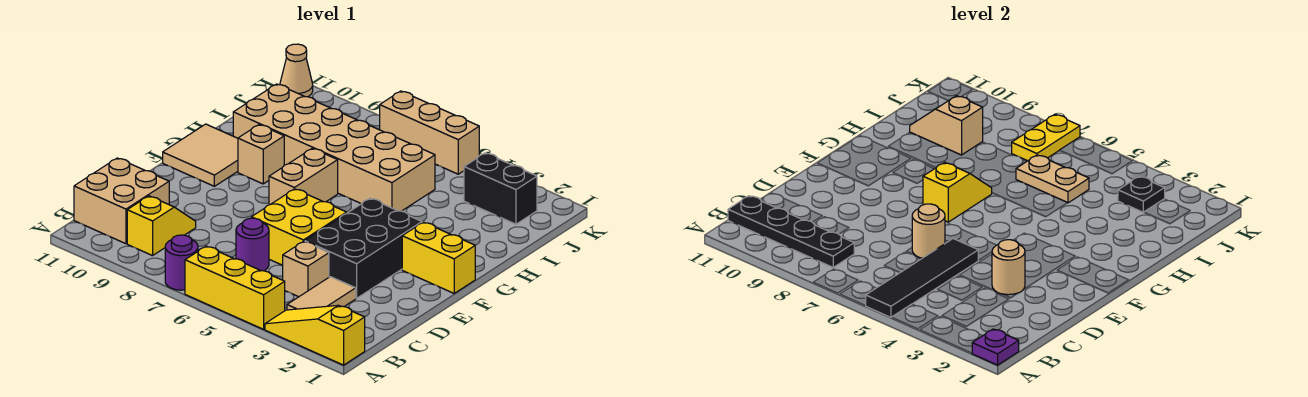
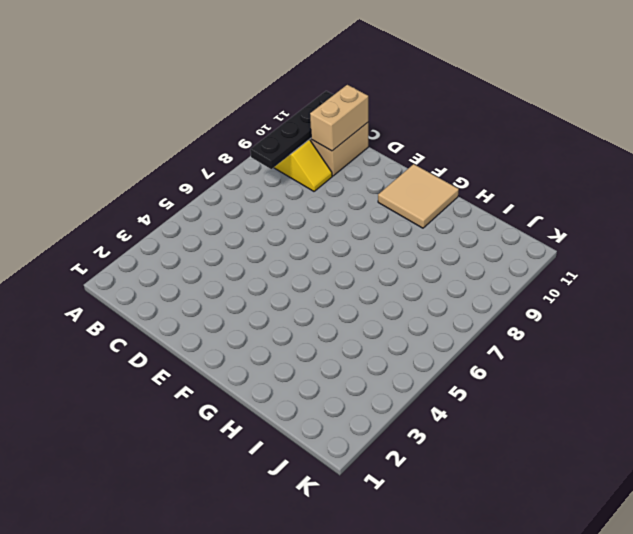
tan 1x2 brick [310,85,368,151] -> tan 1x2 brick turned to [269,148,338,205]
none -> yellow 1x3 slope [265,305,365,365]
none -> yellow 1x3 brick [185,246,285,329]
none -> purple 1x1 round brick [165,235,198,290]

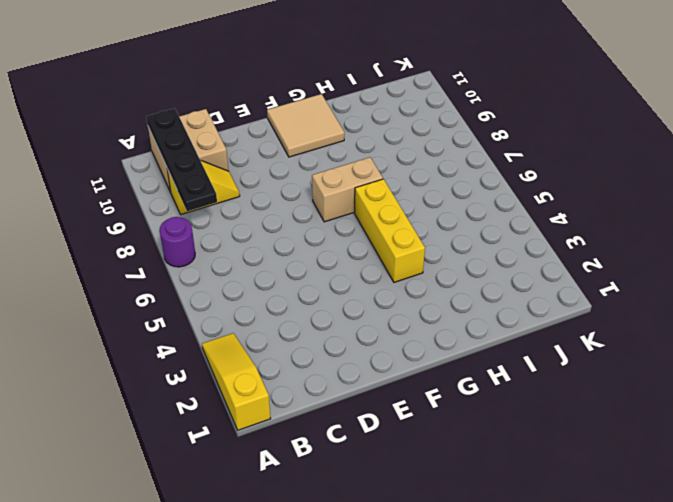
yellow 1x3 brick [355,179,425,282] -> yellow 1x3 brick moved to [185,246,285,329]
none -> tan 1x2 tile [287,277,356,310]
none -> tan 1x1 brick [282,241,329,297]
none -> purple 1x1 round brick [236,218,269,271]

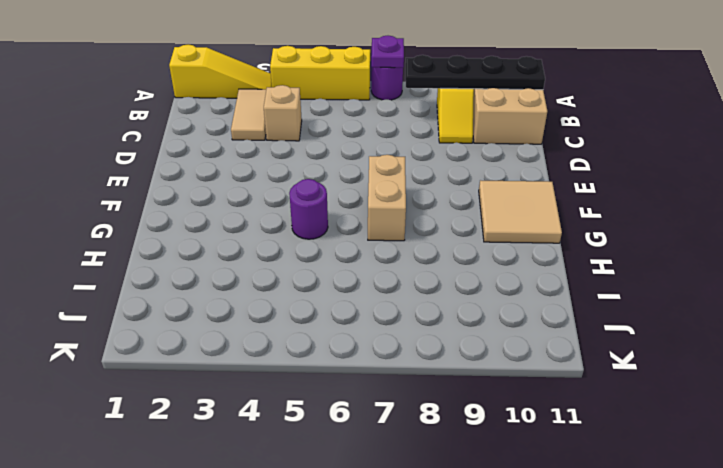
purple 1x1 plate [371,36,404,68] -> purple 1x1 plate moved to [972,329,1019,365]
purple 1x1 round brick [289,179,328,239] -> purple 1x1 round brick moved to [236,218,269,271]
none -> black 2x3 brick [305,199,422,298]
none -> yellow 2x2 brick [251,189,347,265]
none -> yellow 1x2 brick [402,222,475,293]

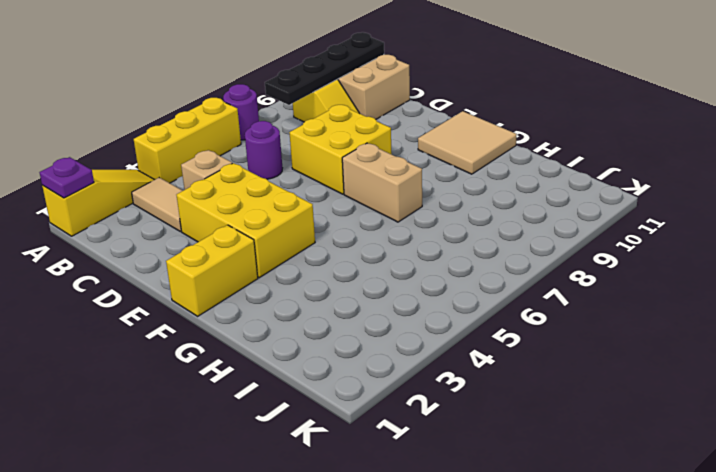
yellow 2x3 brick [177,163,315,278] -> black 2x3 brick [305,199,422,298]
yellow 2x2 brick [289,105,392,194] -> yellow 2x2 brick moved to [251,189,347,265]
none -> tan 1x1 brick [238,125,284,184]
none -> tan 2x6 brick [233,84,435,211]
none -> black 1x2 brick [464,153,537,224]

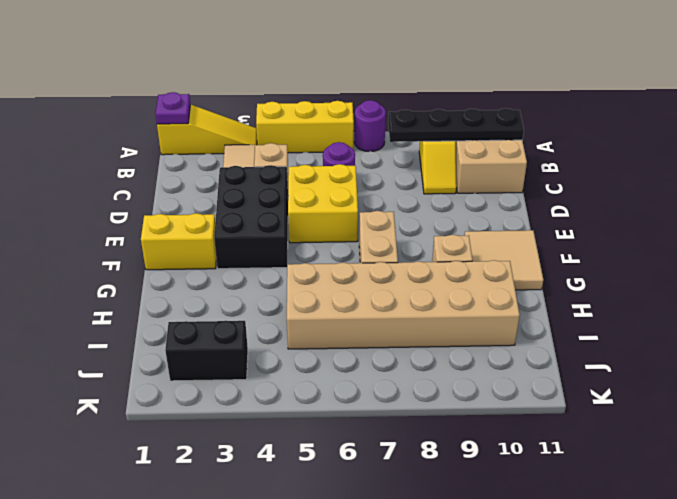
none -> tan 1x3 brick [380,91,479,174]
none -> tan 1x1 cone [280,44,313,97]
none -> black 1x4 tile [866,239,978,317]

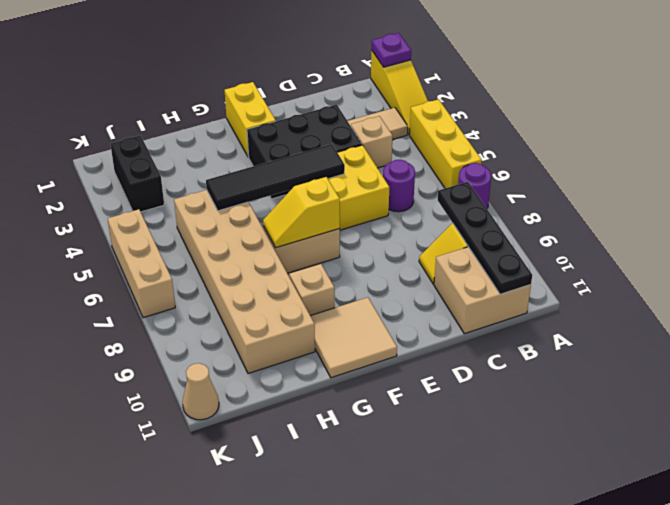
black 1x4 tile [206,144,345,211] -> black 1x4 tile moved to [866,239,978,317]
none -> tan 1x1 round brick [992,240,1025,295]
none -> tan 1x1 round brick [912,204,945,258]
none -> tan 1x2 plate [1016,155,1089,203]

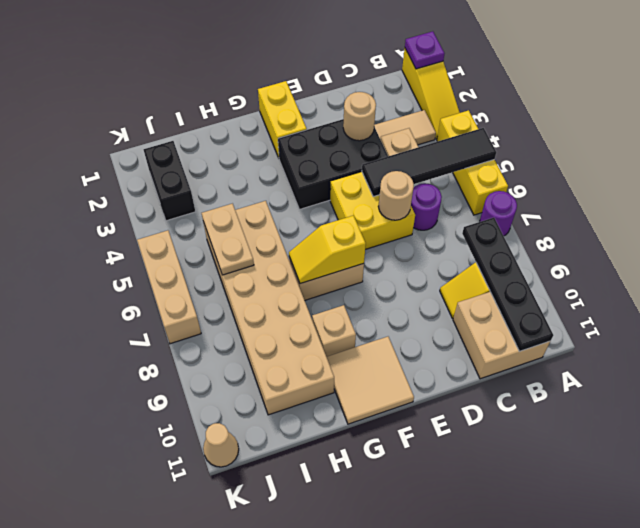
none -> tan 1x2 slope [910,96,983,155]
none -> black 1x1 plate [1118,176,1165,212]
none -> yellow 1x2 plate [1012,114,1080,161]

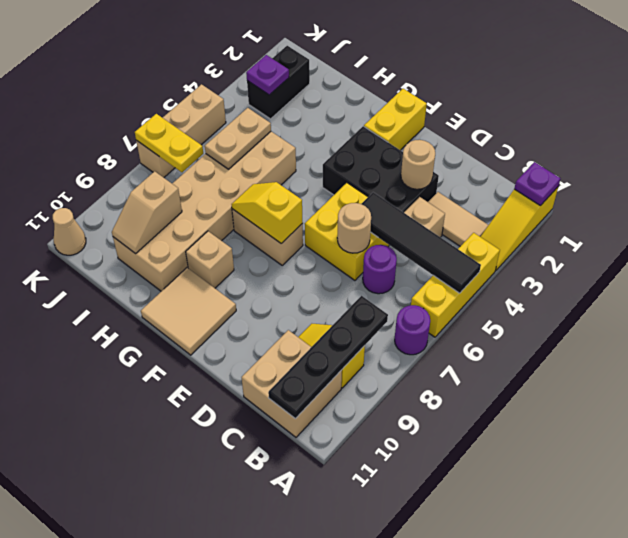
purple 1x1 plate [246,55,289,95] -> black 1x1 plate [1118,176,1165,212]

